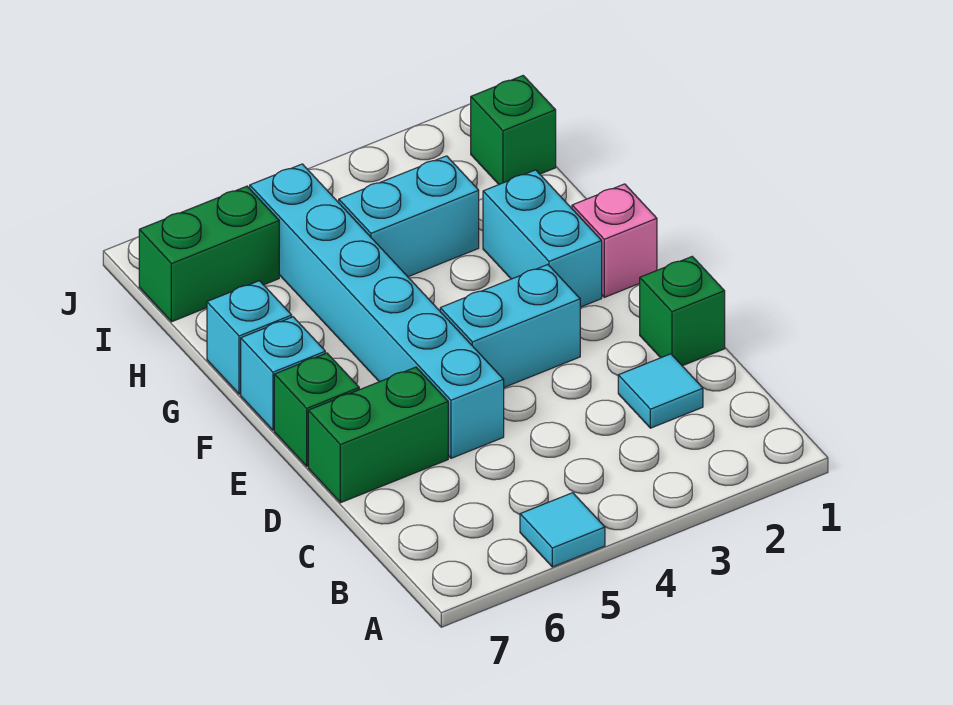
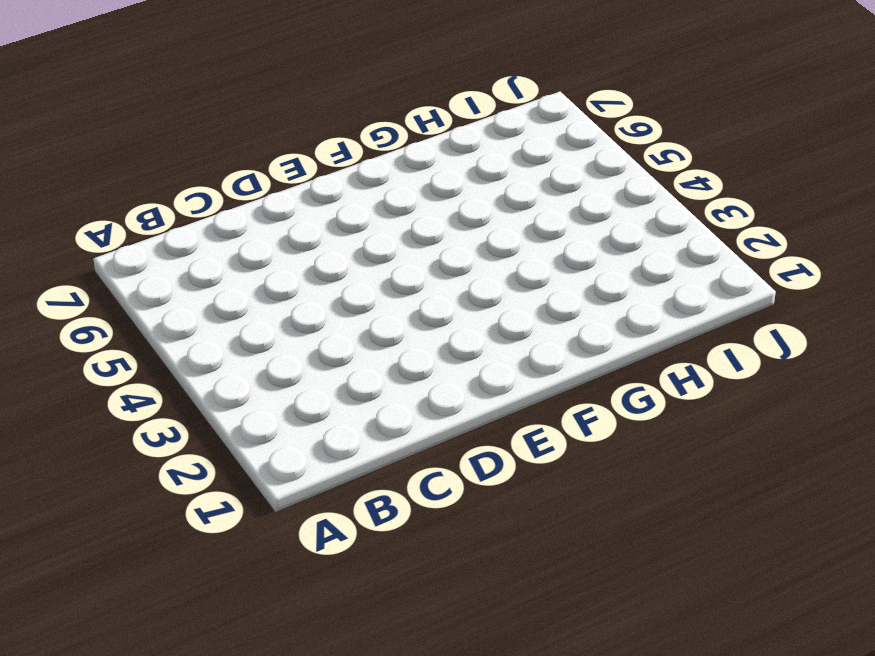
none -> cyan 1x1 tile [520,493,605,567]
none -> cyan 1x1 tile [618,354,703,428]
none -> green 1x1 brick [640,257,725,366]

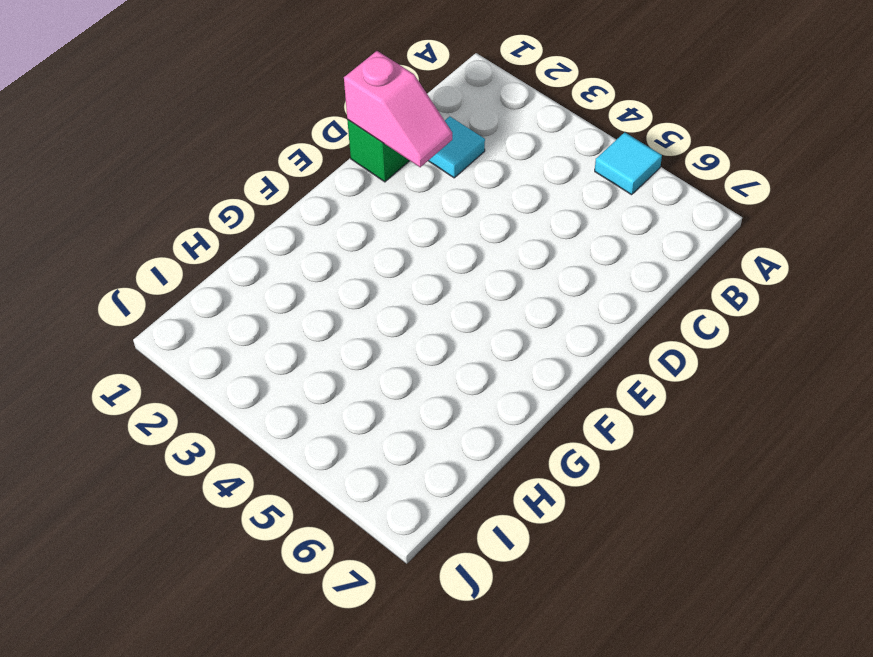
pink 1x2 slope [344,51,452,167] -> none
none -> cyan 1x6 brick [250,164,504,458]
none -> green 1x2 brick [308,367,448,503]
none -> cyan 1x2 brick [440,265,580,387]

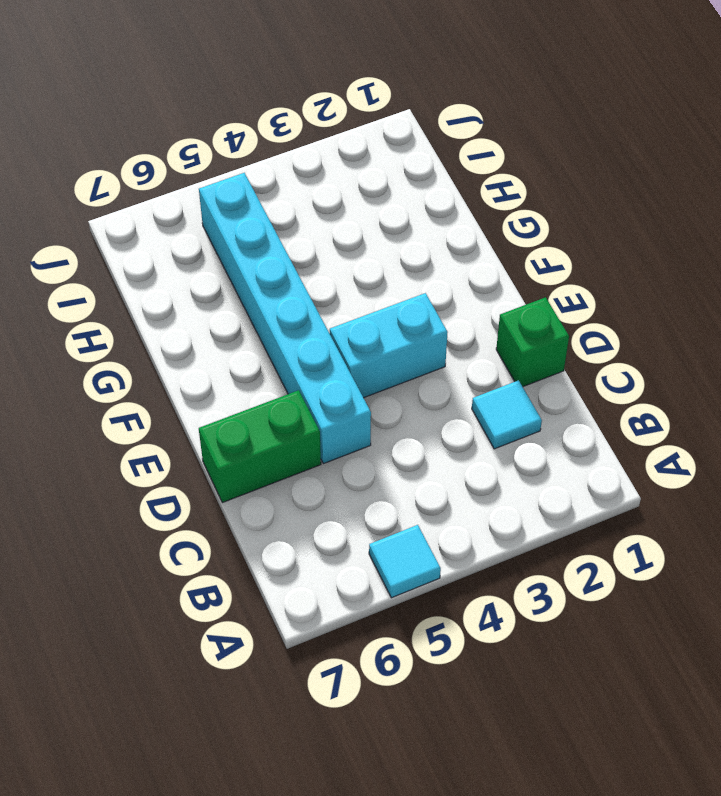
none -> green 1x1 brick [274,353,359,466]
none -> pink 1x1 brick [572,184,657,297]
none -> cyan 1x2 brick [483,170,602,307]

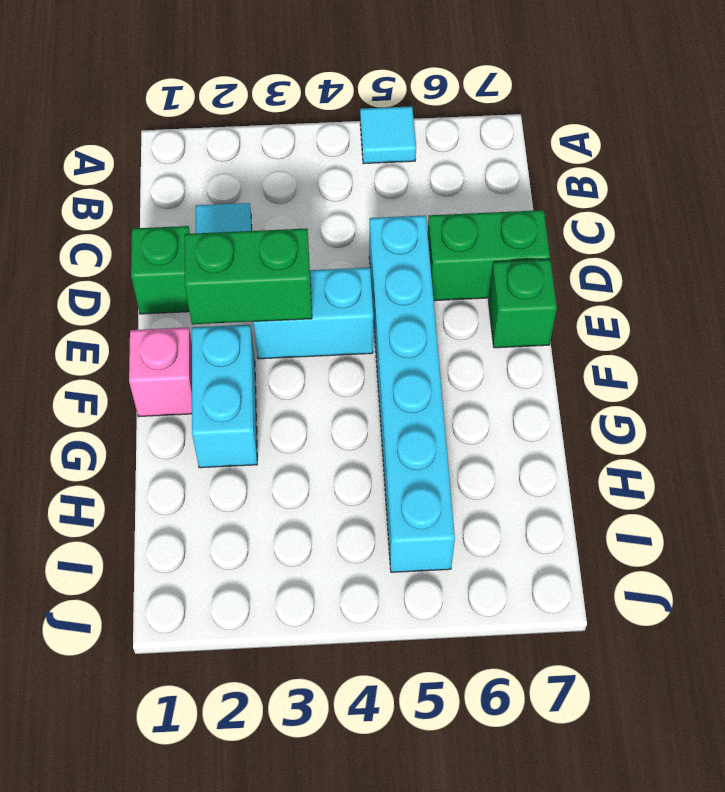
green 1x2 brick [185,229,312,324] -> green 1x2 brick moved to [139,186,279,322]
none -> cyan 1x1 brick [241,317,325,430]
none -> cyan 1x1 brick [207,281,292,394]
none -> cyan 1x2 brick [339,156,479,277]

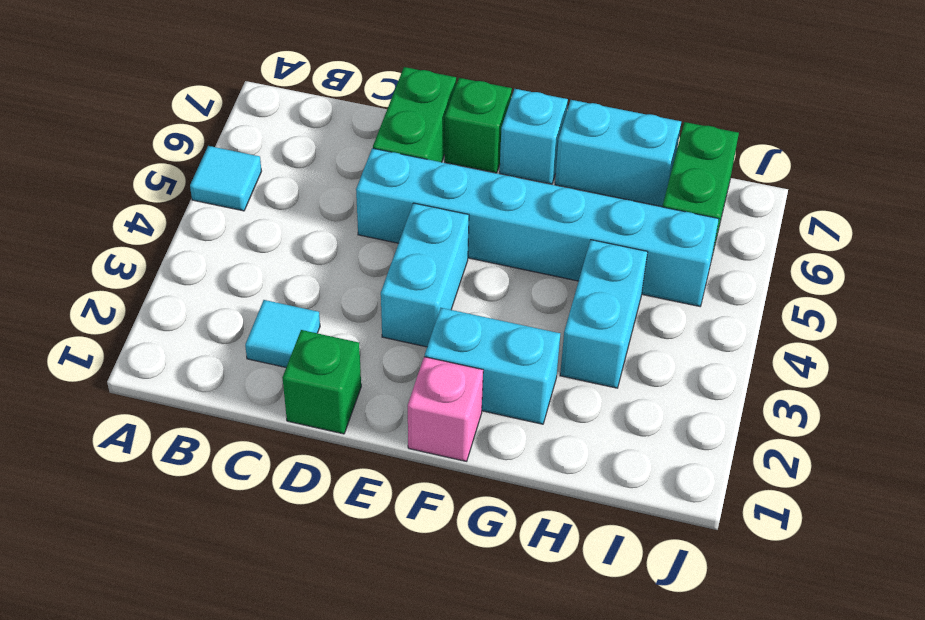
cyan 1x2 brick [555,100,681,207] -> cyan 1x1 brick [207,281,292,394]
none -> green 1x1 brick [471,76,556,184]

